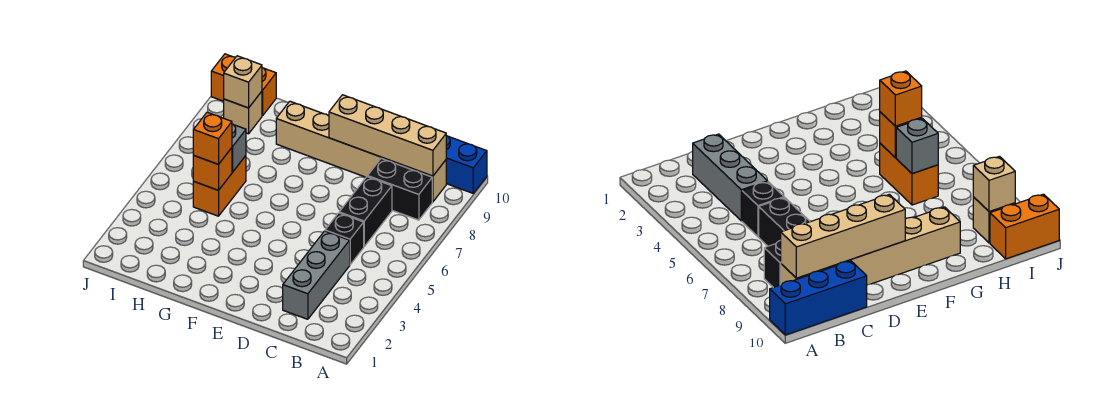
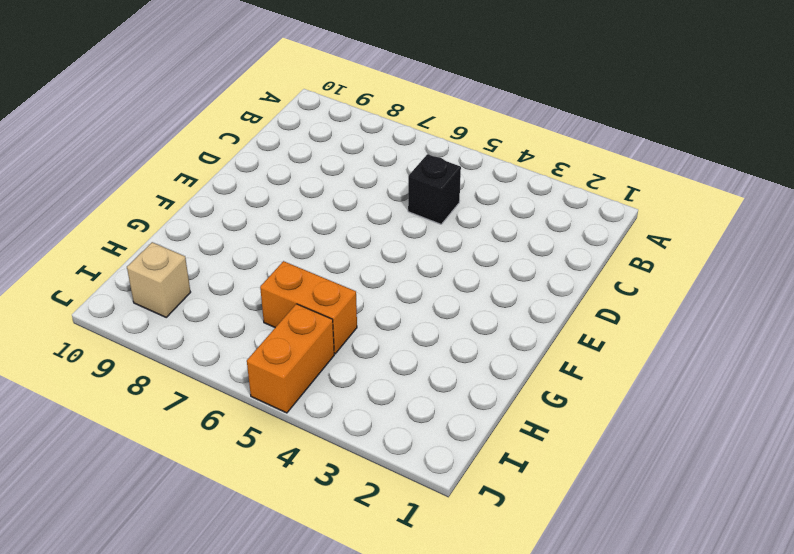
orange 1x2 brick [247,304,334,413] -> orange 1x2 brick moved to [211,54,276,116]
none -> blue 1x3 brick [446,136,487,193]
none -> black 1x2 brick [367,158,432,220]
none -> tan 1x6 brick [276,101,446,202]

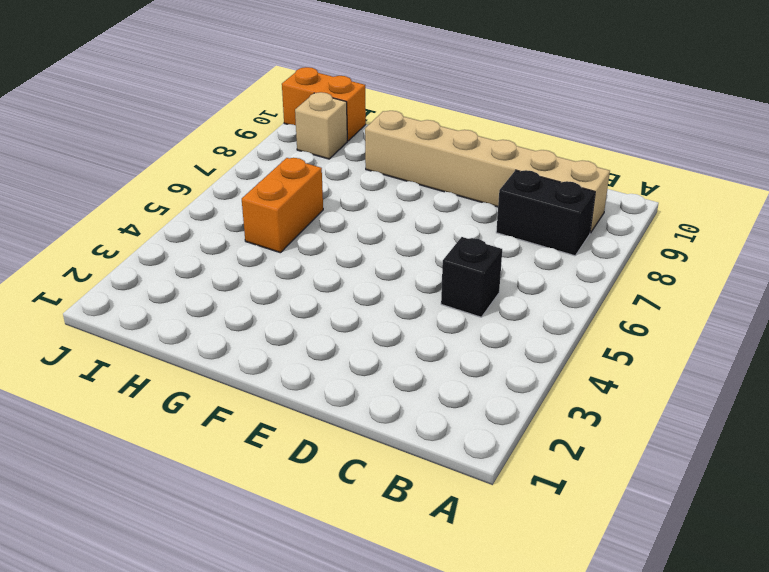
none -> blue 1x3 brick [446,136,487,193]
none -> grey 1x3 brick [283,231,350,319]
none -> black 1x2 brick [339,177,392,246]

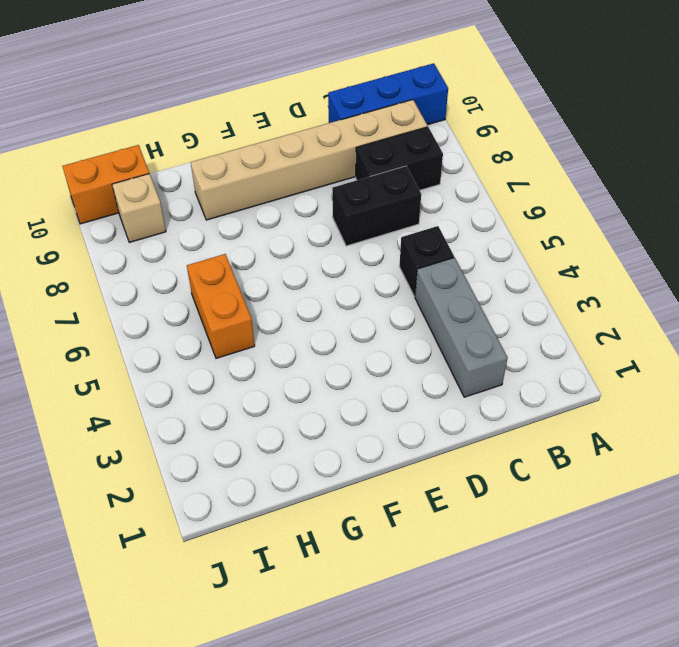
black 1x2 brick [332,166,421,246] -> black 1x2 brick turned to [339,177,392,246]
none -> tan 1x4 brick [329,95,446,176]
none -> orange 1x1 brick [193,148,232,190]
none -> grey 1x1 brick [232,124,246,172]

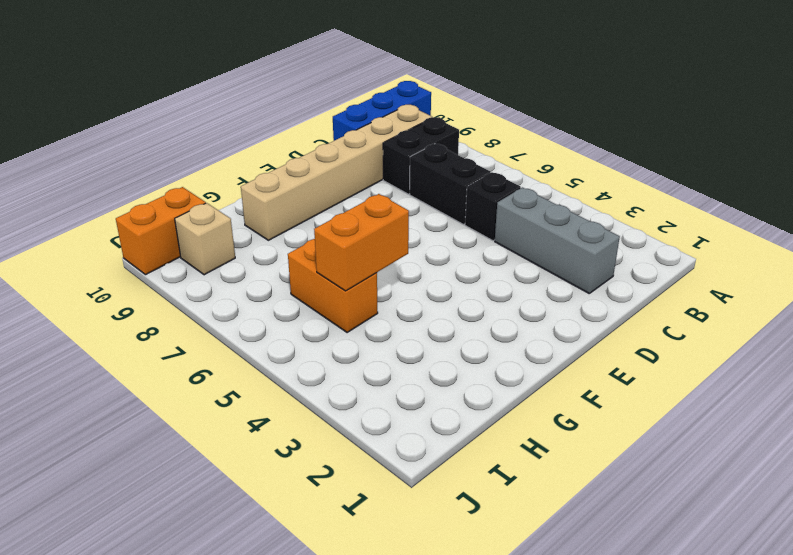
orange 1x2 brick [314,194,409,291] -> orange 1x1 brick [193,148,232,190]
none -> tan 1x4 brick [329,95,446,176]
none -> grey 1x1 brick [232,124,246,172]
none -> tan 1x1 brick [224,56,262,108]

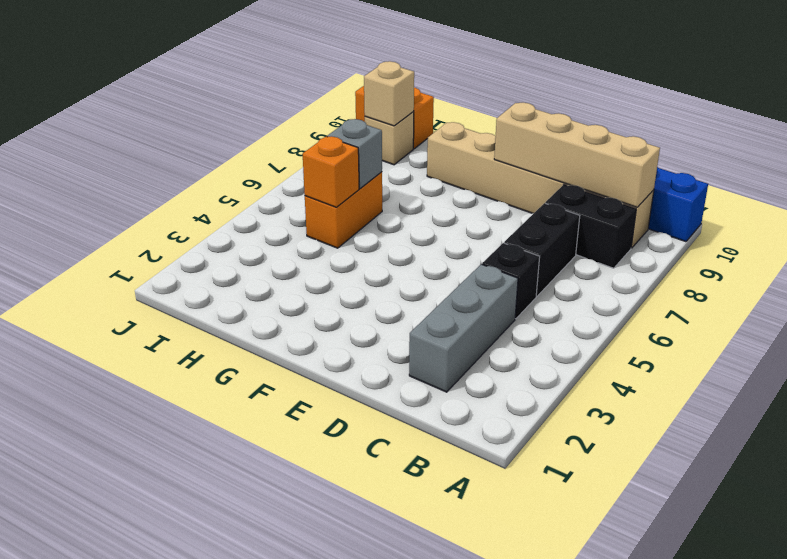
none -> orange 1x1 brick [193,112,232,164]

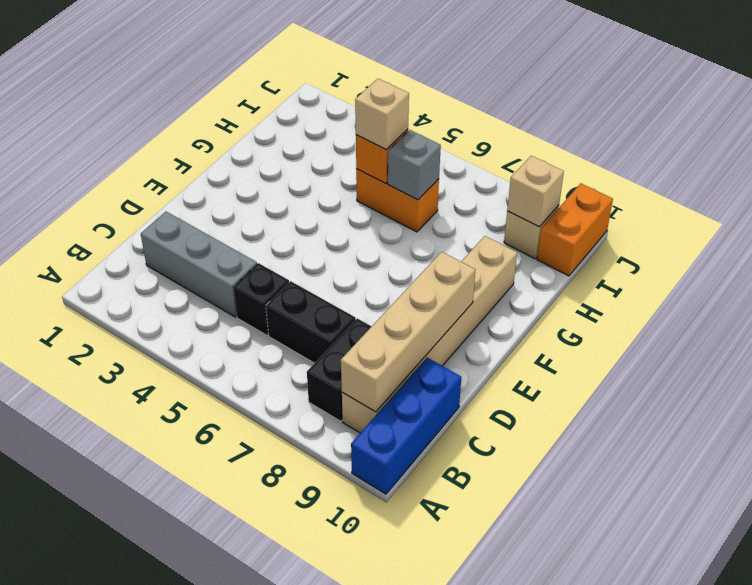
tan 1x1 brick [355,79,409,150] -> orange 1x1 brick [193,112,232,164]

